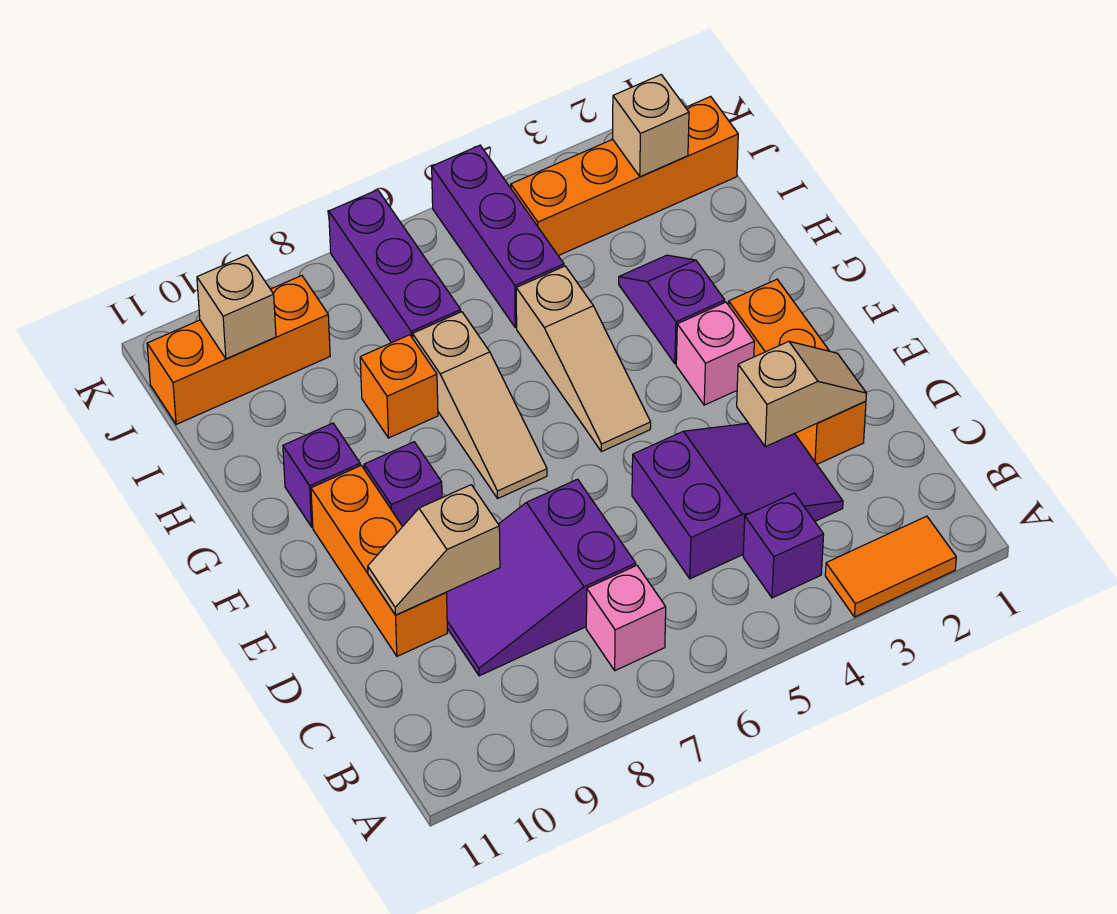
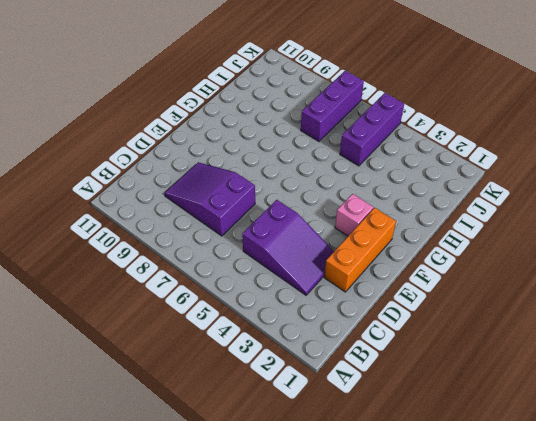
none -> orange 1x2 tile [825,516,956,617]
none -> purple 1x1 brick [743,493,824,598]
none -> pink 1x1 brick [586,565,666,671]

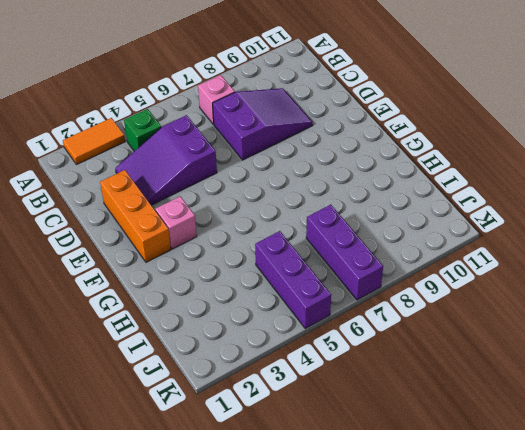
green 1x1 brick [124,109,161,151] -> purple 1x1 brick [743,493,824,598]
none -> orange 1x3 brick [311,465,447,656]
none -> tan 1x3 slope [516,266,651,452]
none -> tan 1x3 slope [413,312,547,498]

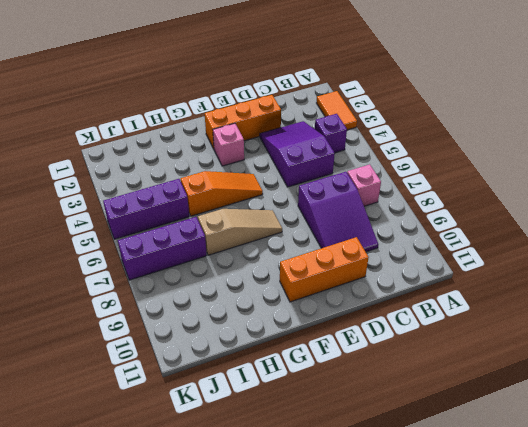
orange 1x3 slope [181,171,263,216] -> tan 1x3 slope [516,266,651,452]
none -> purple 1x1 brick [364,442,442,527]
none -> purple 1x2 slope [619,255,725,364]
none -> purple 1x1 brick [283,423,360,527]

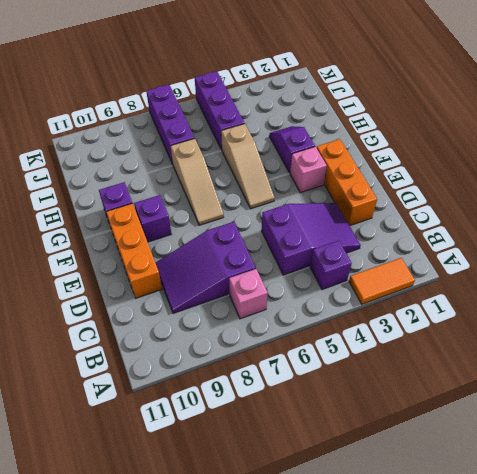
none -> orange 1x1 brick [360,335,438,438]
none -> orange 1x4 brick [511,97,738,256]
none -> orange 1x3 brick [147,276,330,424]

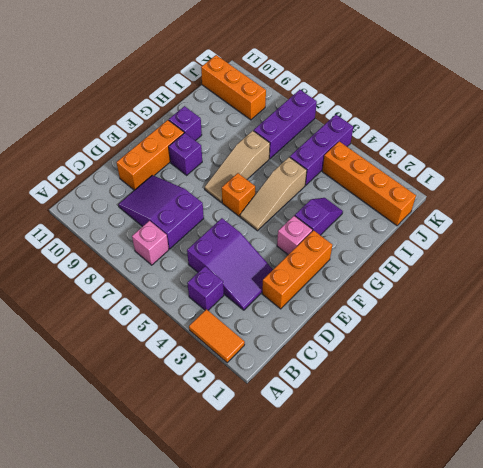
orange 1x1 brick [222,173,255,216] -> orange 1x1 brick moved to [360,335,438,438]
none -> tan 1x2 slope [737,341,867,447]
none -> tan 1x2 slope [368,485,500,615]
none -> tan 1x1 brick [612,75,689,177]

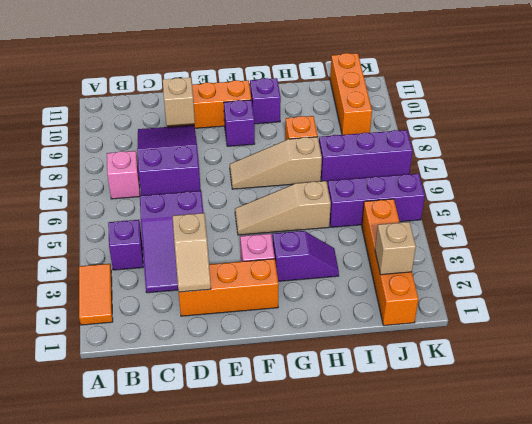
none -> tan 1x1 brick [197,255,276,359]

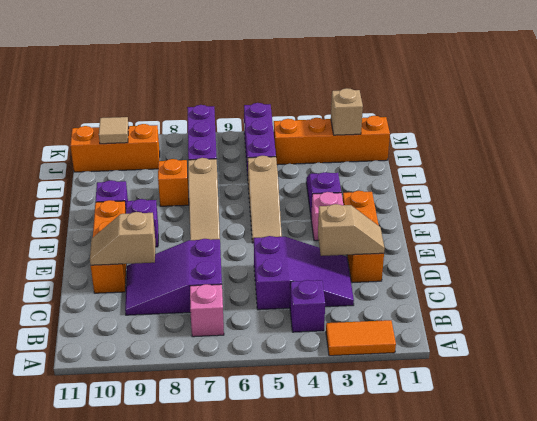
tan 1x1 tile [99,117,129,144] -> tan 1x1 brick [197,255,276,359]

